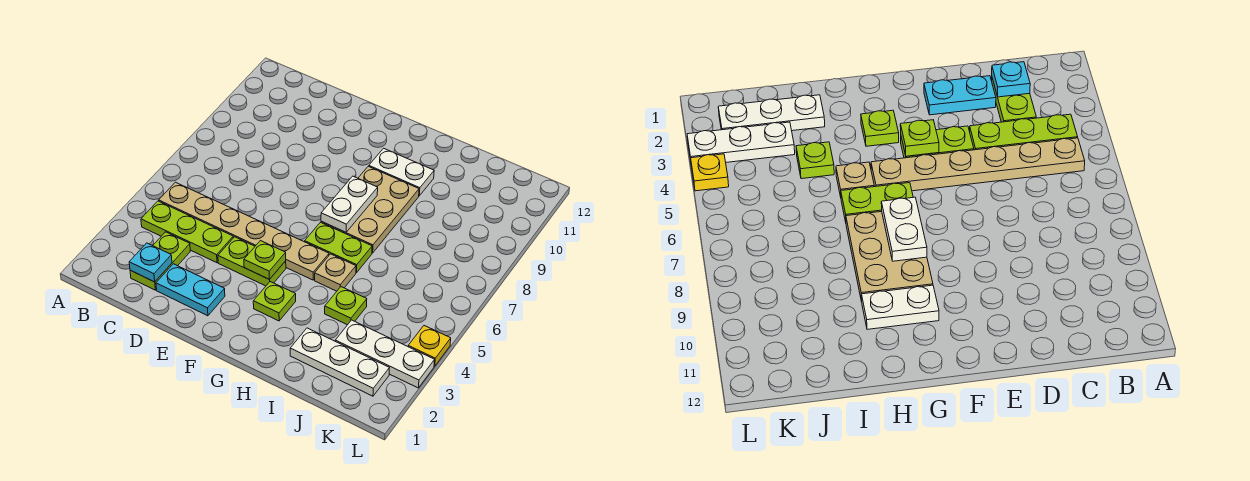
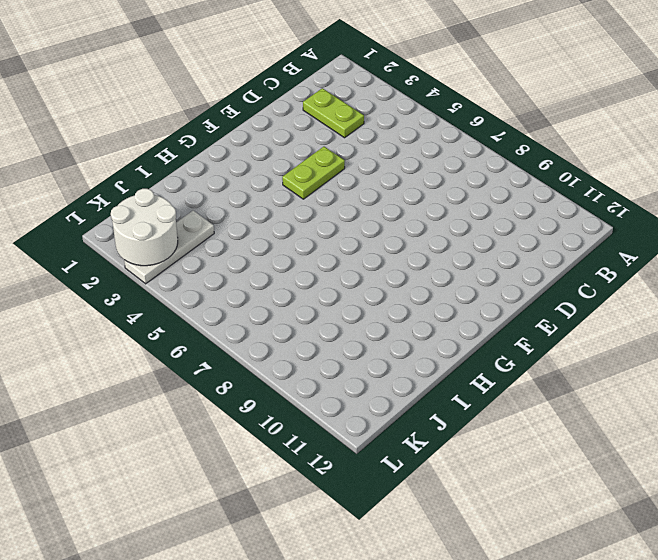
white 2x2 round brick [111,189,178,266] -> none
none -> lime 1x3 plate [141,201,233,263]
none -> tan 1x6 plate [159,182,329,280]
none -> cyan 1x2 plate [156,264,225,316]

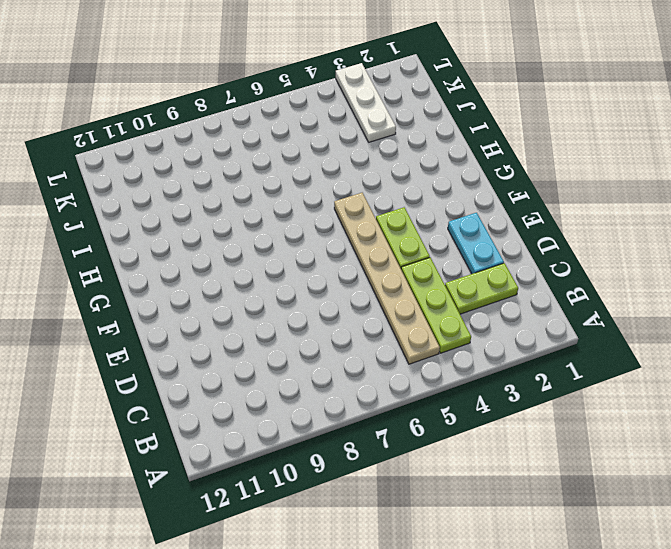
none -> lime 1x1 plate [253,282,296,321]
none -> lime 1x2 plate [305,222,372,273]
none -> tan 2x3 plate [321,166,419,253]

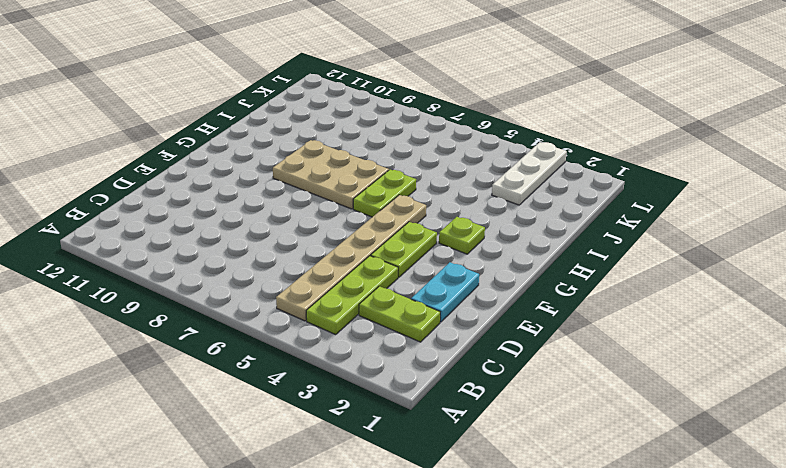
none -> white 1x2 plate [369,148,434,196]
none -> tan 1x1 plate [315,254,356,291]
none -> white 1x3 plate [290,328,389,396]

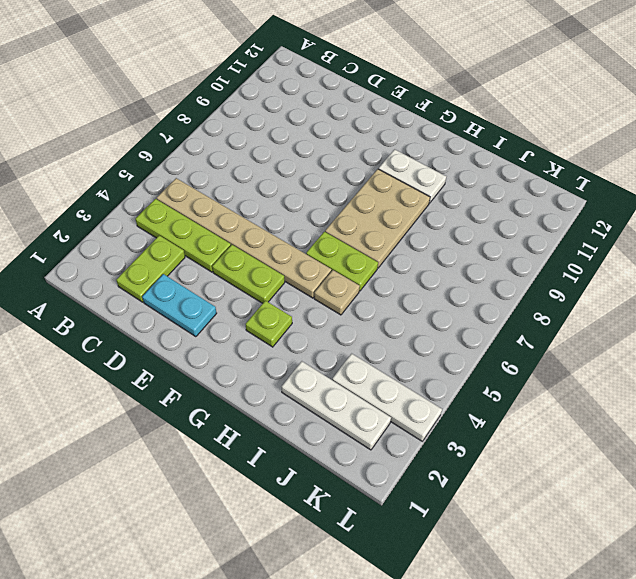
none -> lime 1x1 plate [325,287,367,325]
none -> yellow 1x1 plate [408,326,451,366]
none -> cyan 1x1 plate [129,243,172,282]

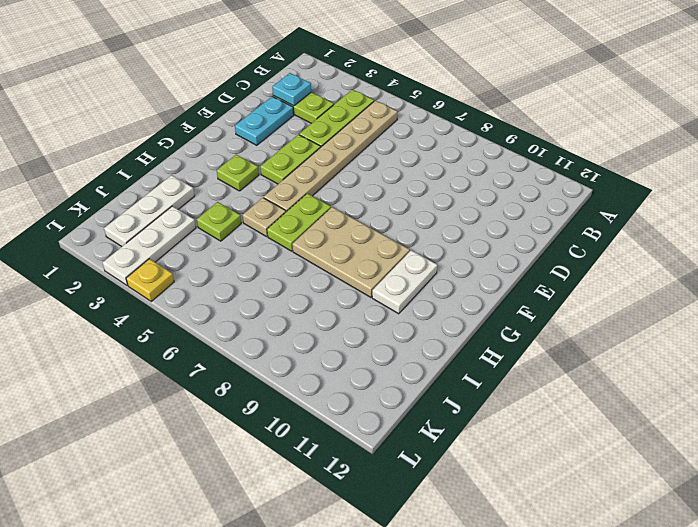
none -> lime 1x1 plate [244,241,286,279]
none -> white 1x2 plate [321,176,378,232]

